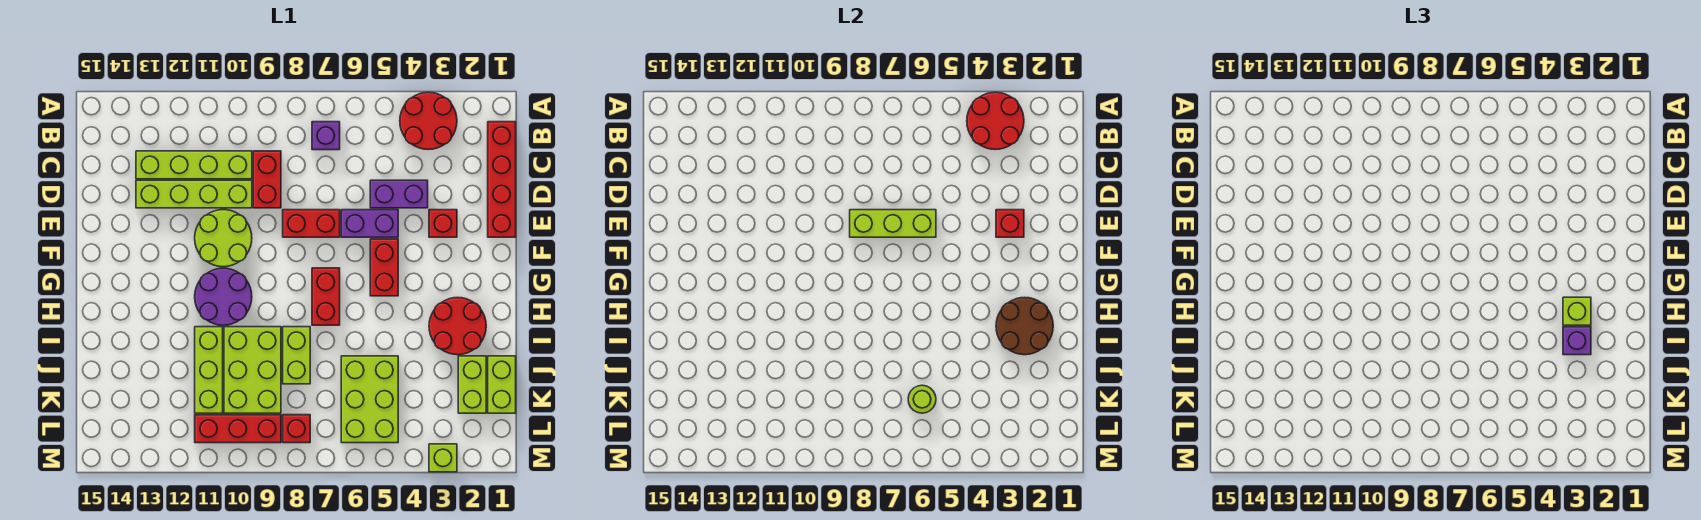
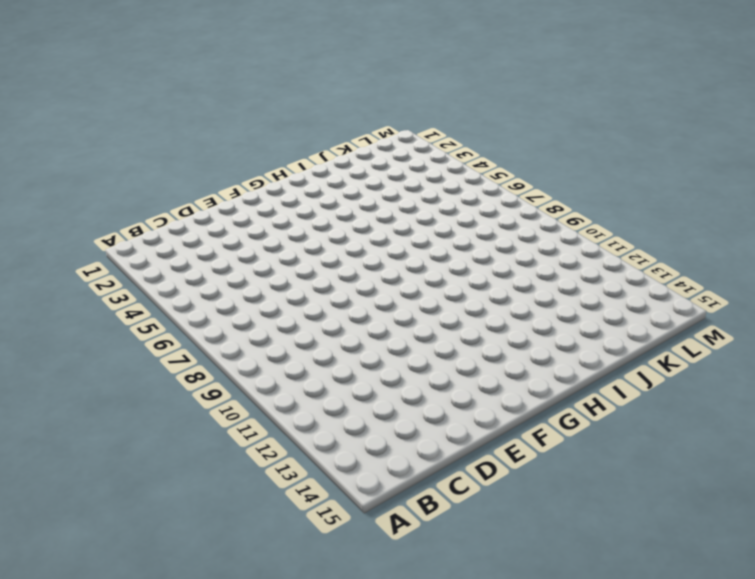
none -> red 2x2 round brick [400,92,457,150]
none -> red 1x4 brick [488,122,516,237]
none -> purple 1x1 brick [312,122,340,150]
none -> red 1x2 brick [253,151,281,208]

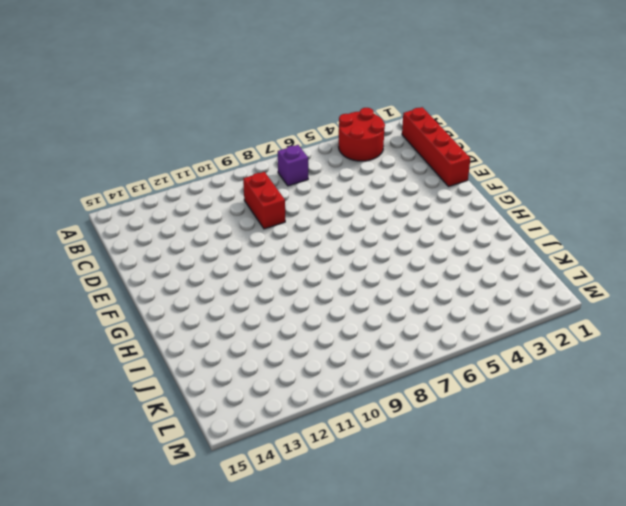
none -> lime 1x4 brick [136,151,252,179]
none -> purple 1x2 brick [370,180,428,208]
none -> lime 1x4 brick [136,180,252,208]
none -> red 1x1 brick [429,210,457,237]

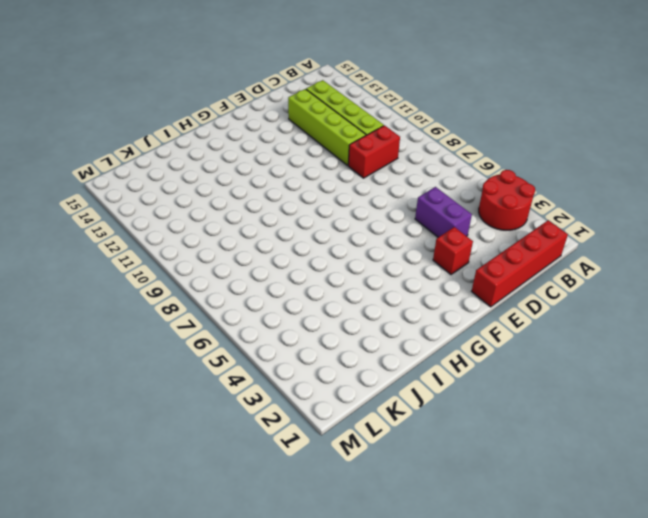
none -> purple 1x1 brick [312,122,340,150]
none -> purple 1x2 brick [341,210,398,237]
none -> red 1x2 brick [283,210,340,237]
none -> lime 2x2 round brick [195,210,252,267]

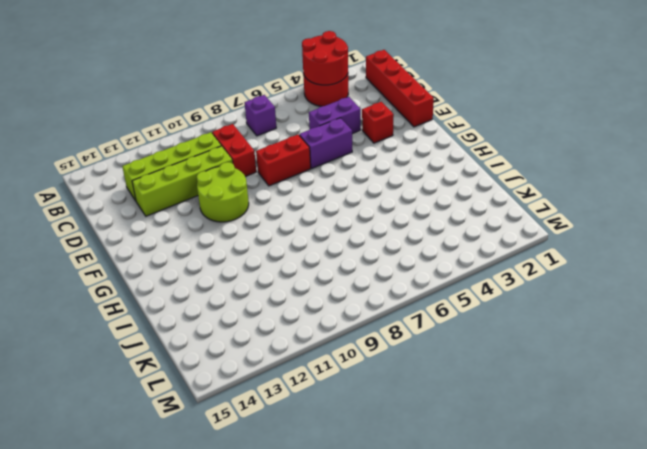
none -> red 1x2 brick [370,239,398,296]
none -> red 1x2 brick [312,268,340,325]
none -> purple 2x2 round brick [195,268,252,325]
none -> red 2x2 round brick [429,297,486,355]

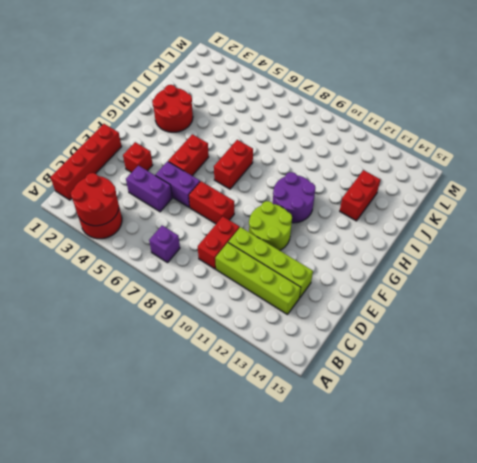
red 1x2 brick [340,170,381,221] -> none
none -> lime 1x2 brick [283,327,310,384]
none -> lime 2x3 brick [224,327,281,413]
none -> lime 1x3 brick [195,327,223,413]
none -> lime 1x2 brick [488,356,516,413]

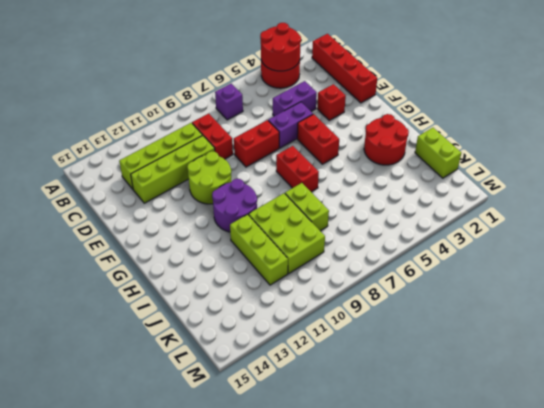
none -> lime 1x2 brick [458,356,486,413]
none -> lime 2x3 brick [341,356,398,443]
none -> red 1x1 brick [283,415,310,443]
none -> red 1x3 brick [195,415,281,443]

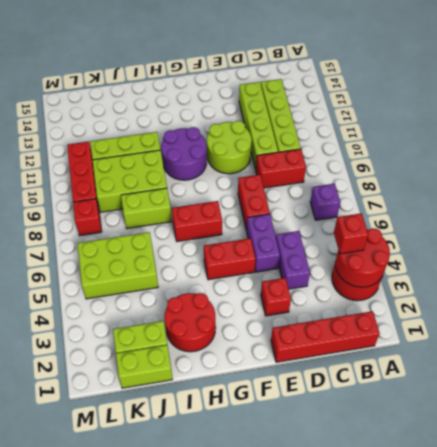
red 1x1 brick [334,213,368,254] -> red 1x1 brick moved to [996,210,1024,237]
none -> lime 1x1 brick [429,444,457,472]
none -> lime 1x3 brick [850,210,936,237]
none -> brown 2x2 round brick [996,297,1053,355]
none -> lime 1x1 round brick [908,385,936,413]

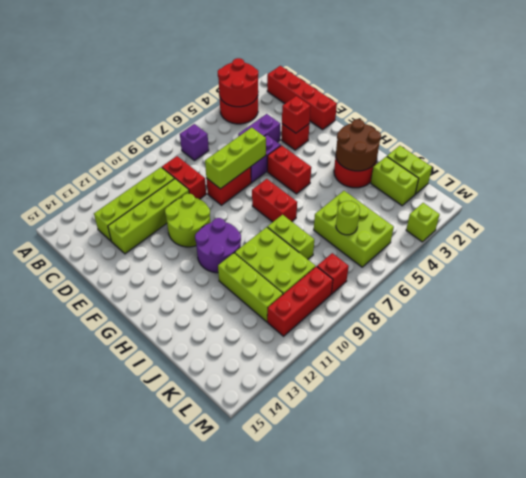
none -> lime 1x1 brick [1563,297,1591,325]
none -> purple 1x1 brick [1563,327,1591,355]

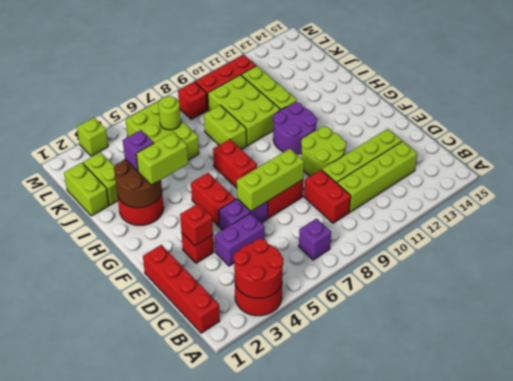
lime 1x2 brick [136,132,188,185] -> lime 1x1 brick [1563,297,1591,325]

